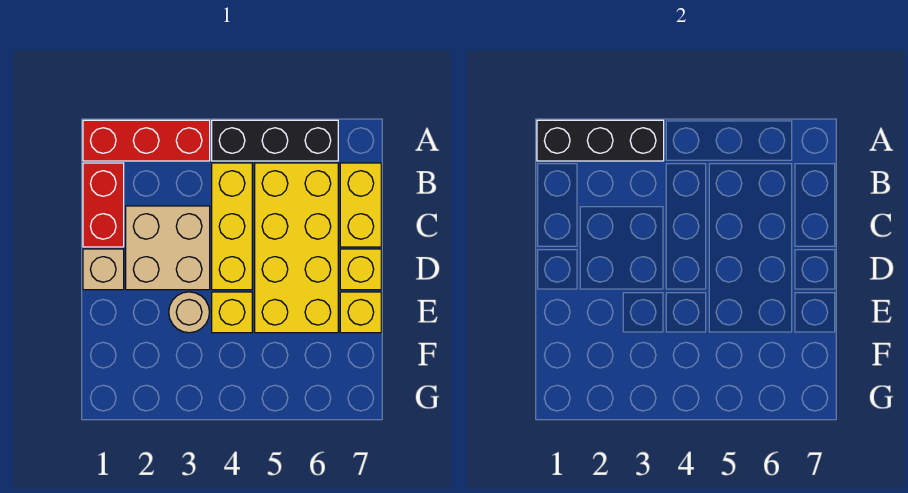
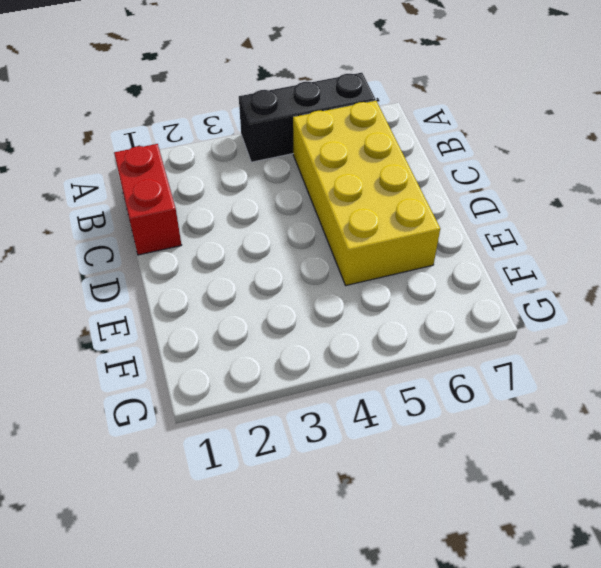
none -> red 1x3 brick [83,120,210,161]
none -> yellow 1x3 brick [212,163,252,290]
none -> yellow 1x2 brick [340,163,381,247]

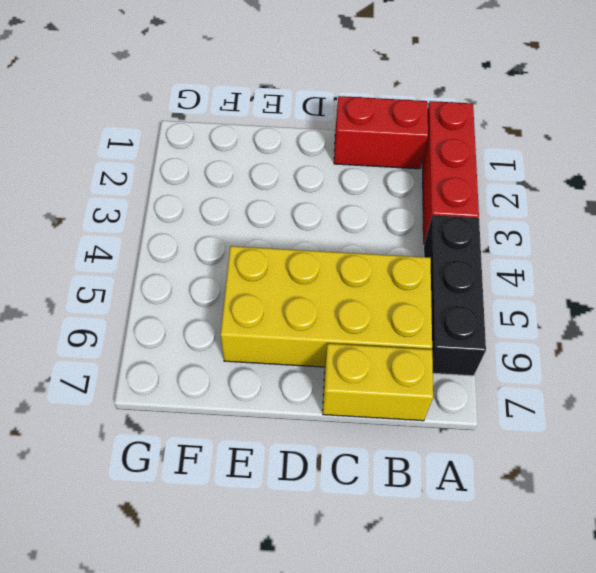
none -> yellow 1x3 brick [212,163,252,290]
none -> tan 2x2 brick [126,206,210,290]
none -> tan 1x1 brick [83,249,124,290]

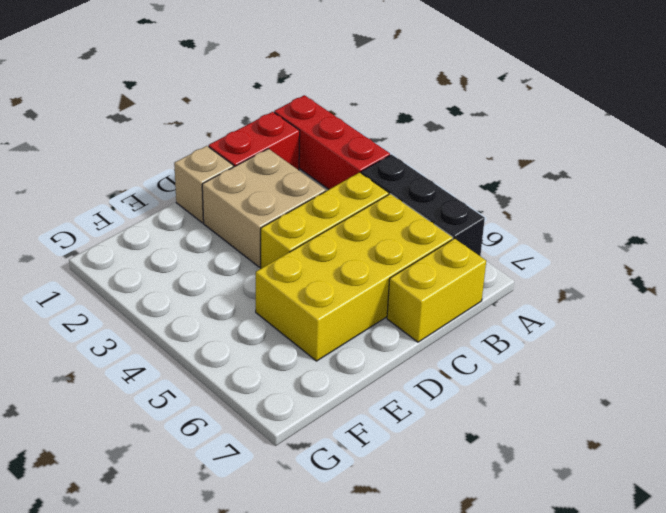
none -> yellow 1x1 brick [340,249,381,290]
none -> tan 1x1 round brick [169,292,210,333]
none -> yellow 1x1 brick [212,292,252,333]

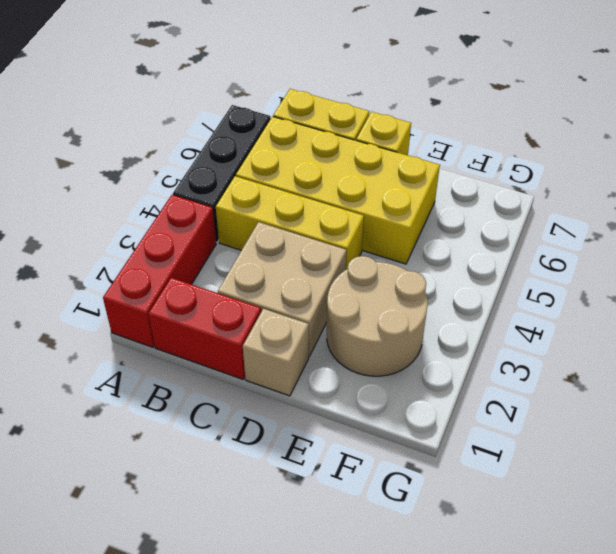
tan 2x2 round brick [327,256,428,376] -> tan 1x1 round brick [169,292,210,333]
none -> yellow 1x1 brick [212,292,252,333]
none -> yellow 1x1 brick [340,292,381,333]
none -> black 1x3 brick [537,120,664,161]

